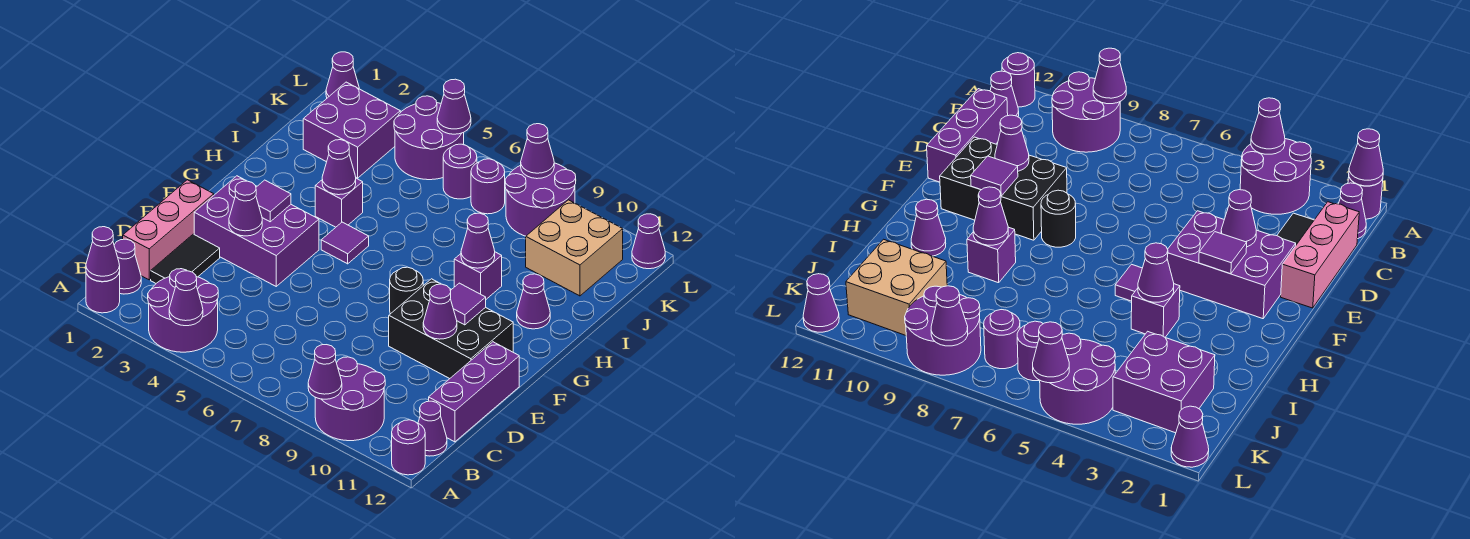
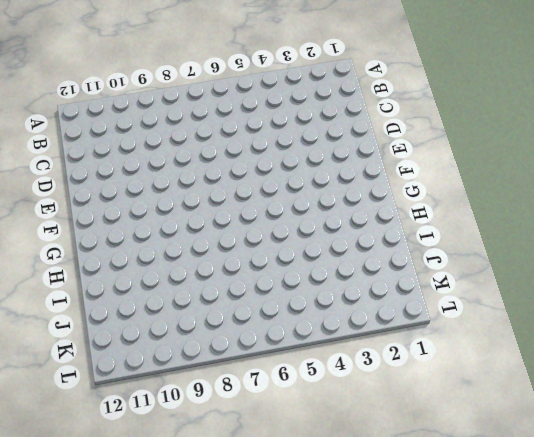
none -> purple 1x1 round brick [86,272,120,313]
none -> purple 2x2 round brick [148,269,218,352]
none -> purple 2x2 round brick [315,357,385,441]
none -> purple 1x1 round brick [392,420,425,475]

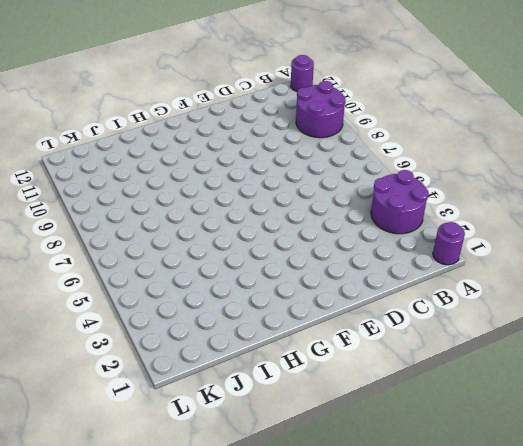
none -> purple 1x1 cone [114,239,141,294]
none -> purple 1x1 cone [418,401,447,456]
none -> pink 1x3 brick [123,180,214,280]
none -> black 1x2 tile [151,234,220,283]

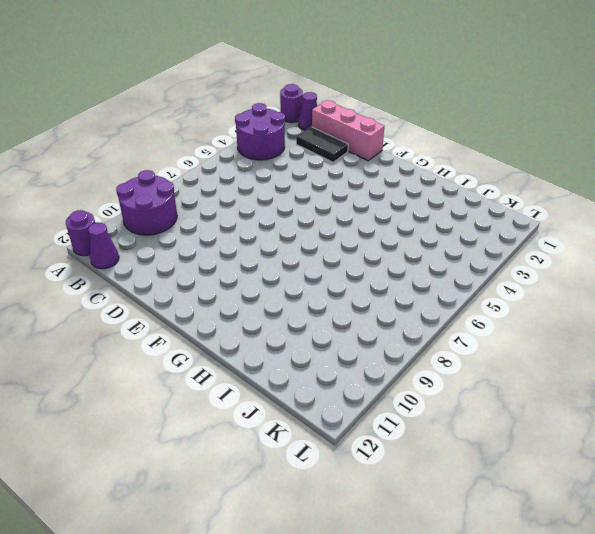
none -> purple 1x3 brick [429,342,519,442]
none -> purple 2x3 brick [194,176,319,286]
none -> black 2x3 brick [389,279,513,379]
none -> black 1x1 round brick [390,267,423,314]

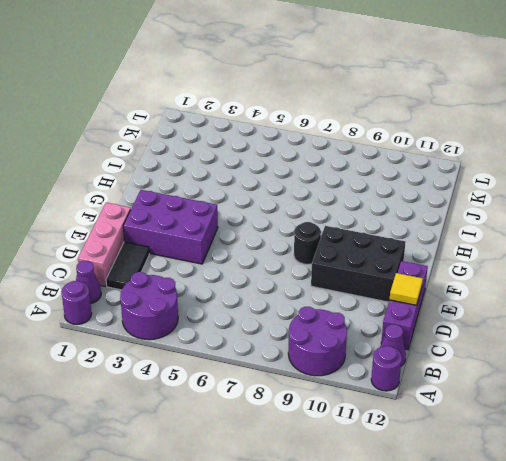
yellow 1x1 tile [390,273,423,305] -> none
none -> purple 1x1 tile [321,222,369,264]
none -> purple 1x1 brick [315,178,363,227]
none -> purple 1x1 brick [454,252,502,299]
none -> purple 1x1 cone [517,274,550,329]

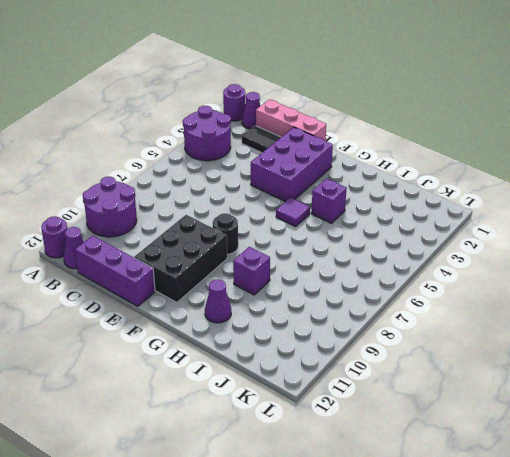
none -> purple 2x2 brick [303,82,400,178]
none -> tan 2x2 brick [526,200,623,296]
none -> purple 2x2 round brick [394,96,464,180]
none -> purple 1x1 round brick [443,144,477,199]

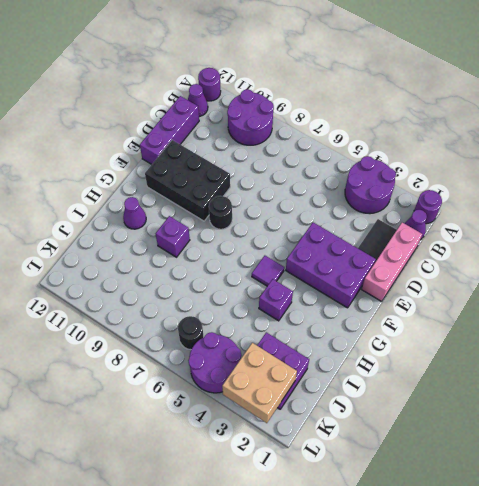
tan 2x2 brick [222,343,297,423] -> tan 2x2 brick moved to [526,200,623,296]
black 1x1 round brick [178,316,203,350] -> purple 1x1 round brick [443,144,477,199]
none -> purple 1x1 round brick [471,159,505,214]
none -> purple 2x2 round brick [505,163,576,236]
none -> purple 1x1 cone [326,52,359,98]
none -> purple 1x1 cone [632,214,665,269]

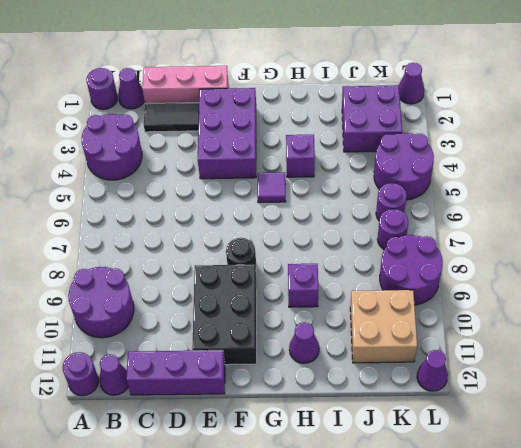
none -> purple 1x1 cone [86,227,120,282]
none -> purple 1x1 cone [169,271,203,326]
none -> purple 1x1 cone [308,345,342,399]
none -> purple 1x1 cone [229,181,262,236]

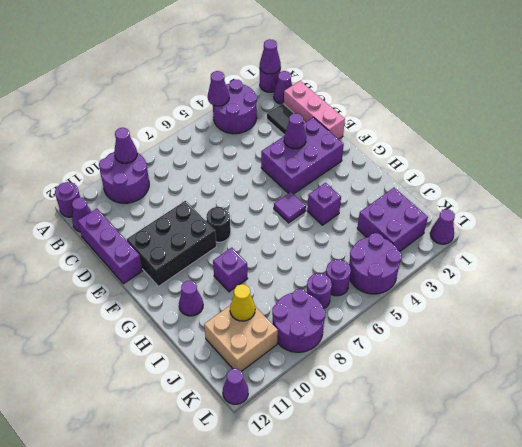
yellow 1x1 cone [230,284,255,321] -> none
none -> purple 1x1 cone [423,284,457,339]
none -> purple 1x1 tile [256,180,291,222]
none -> purple 1x1 tile [450,283,486,325]
none -> purple 1x1 cone [322,140,356,195]

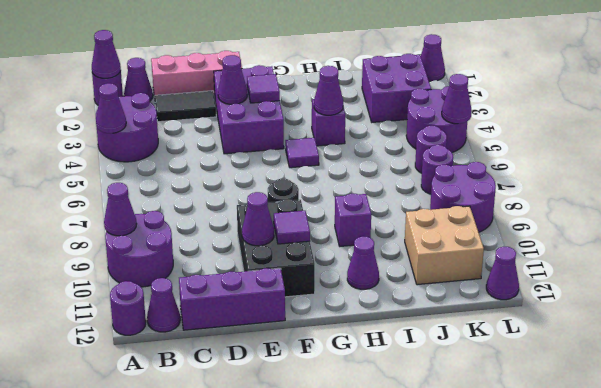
none -> purple 1x1 cone [461,213,495,268]
none -> purple 1x1 cone [521,124,554,179]

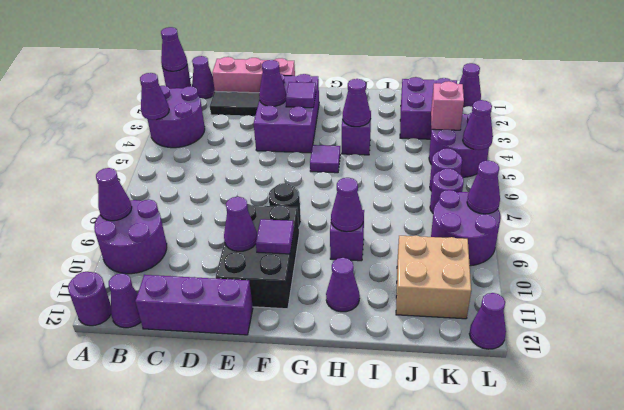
pink 1x1 brick [431,81,464,130] -> none

